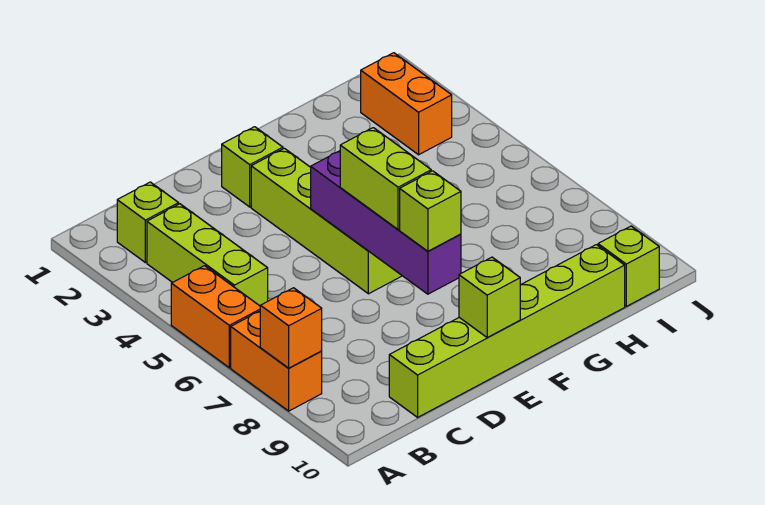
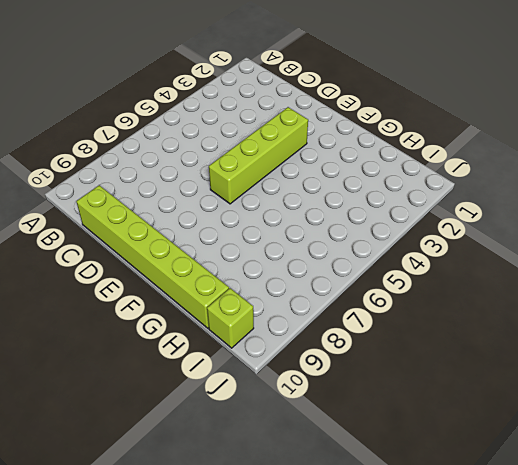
none -> orange 1x2 brick [171,266,260,368]
none -> orange 1x2 brick [231,311,322,411]
none -> lime 1x1 brick [117,182,179,263]

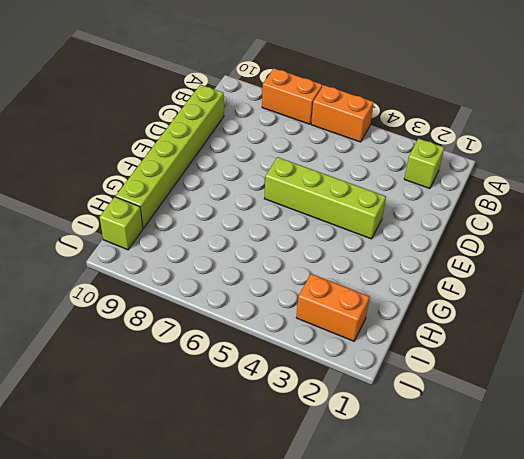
none -> lime 1x3 brick [147,204,268,306]
none -> lime 1x1 brick [222,127,283,207]
none -> orange 1x1 brick [260,288,322,368]

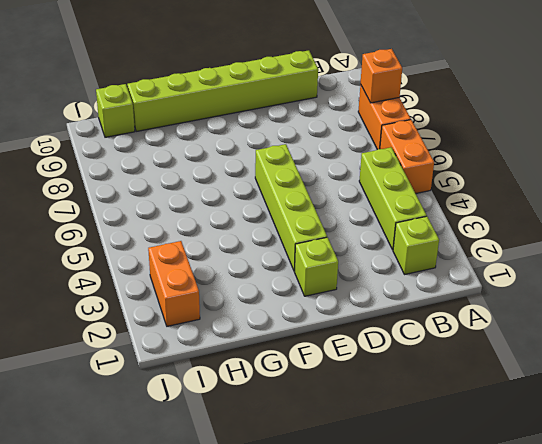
none -> purple 1x4 brick [311,151,461,294]
none -> lime 1x1 brick [459,257,520,337]
none -> lime 1x2 brick [340,128,431,230]

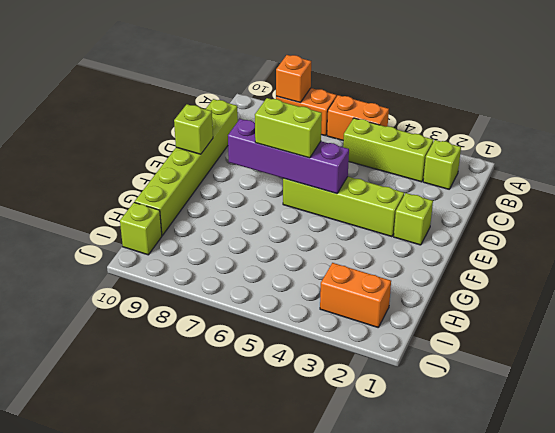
none -> lime 1x1 brick [400,171,461,251]

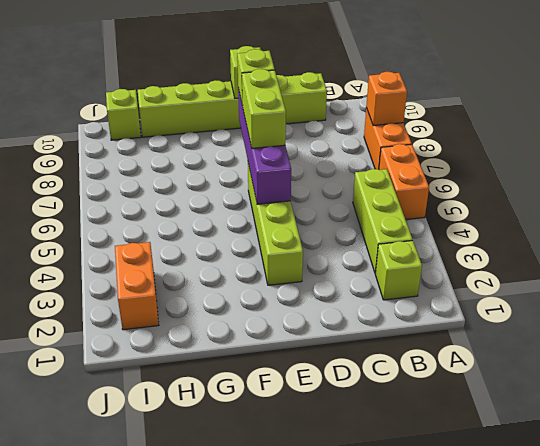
none -> lime 1x1 brick [222,127,283,207]

